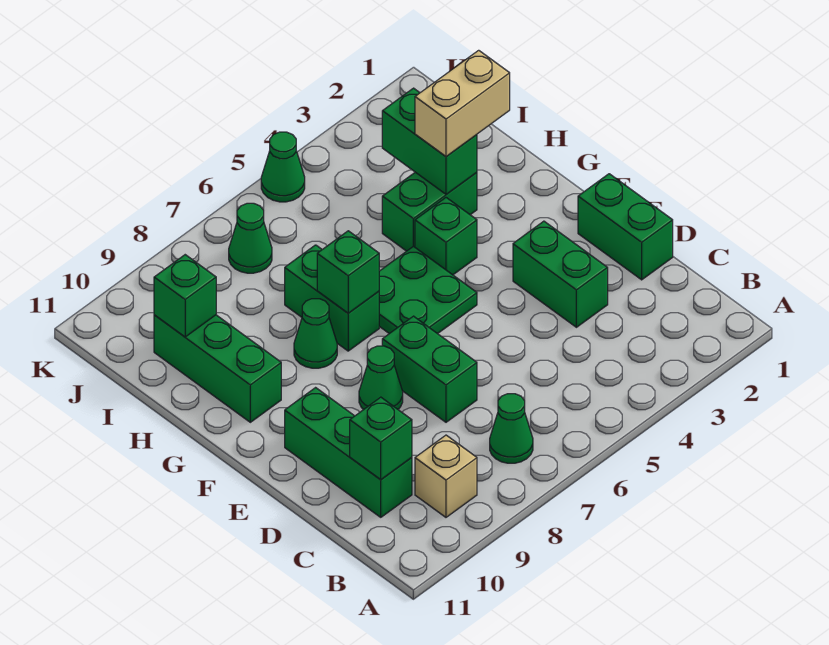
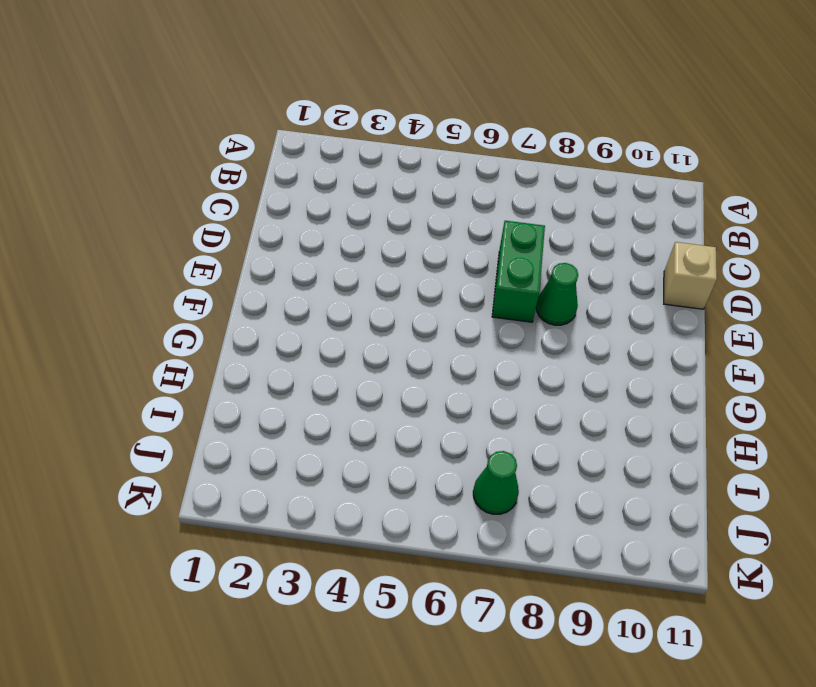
tan 1x1 brick [664,242,717,309] -> tan 1x1 brick moved to [415,435,477,517]
none -> green 1x1 cone [490,394,533,463]
none -> green 1x3 brick [285,388,412,517]
none -> green 1x2 brick [578,174,673,280]

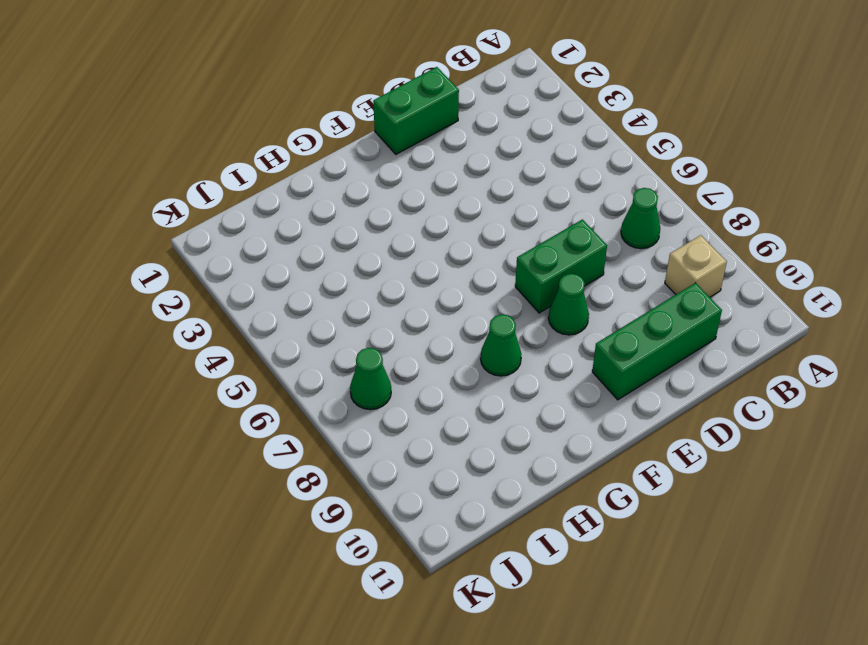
none -> green 1x2 brick [513,221,608,327]
none -> green 2x2 plate [379,246,477,334]
none -> green 1x1 brick [415,198,477,275]

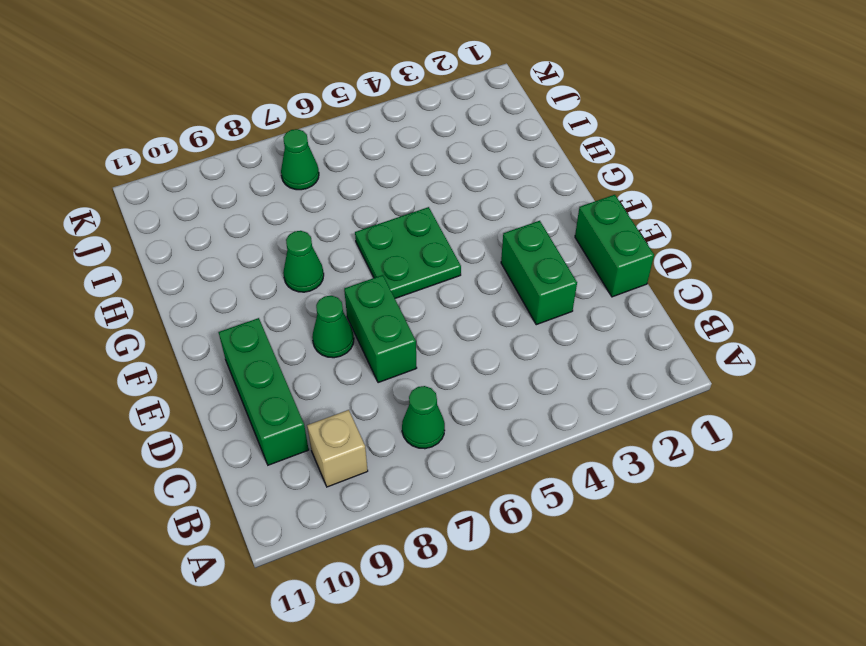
none -> green 1x1 brick [415,198,477,275]
none -> green 1x2 brick [285,245,379,351]
none -> green 1x3 brick [154,315,281,422]

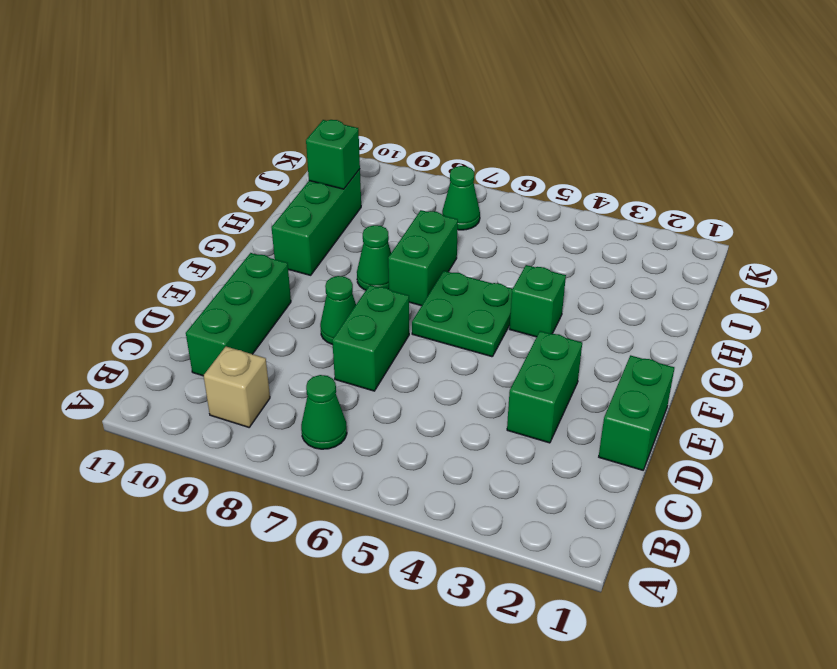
none -> green 1x2 brick [382,172,477,251]
none -> green 1x1 cone [261,132,305,202]
none -> green 1x1 brick [350,397,412,480]

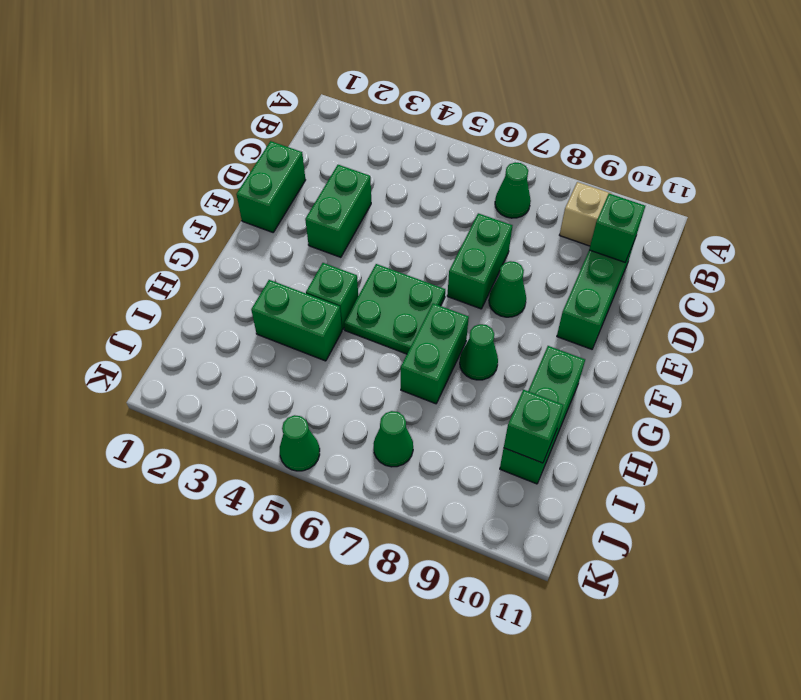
none -> green 1x1 brick [317,231,379,313]
none -> green 1x2 brick [382,88,477,194]
none -> tan 1x2 brick [415,50,510,156]

